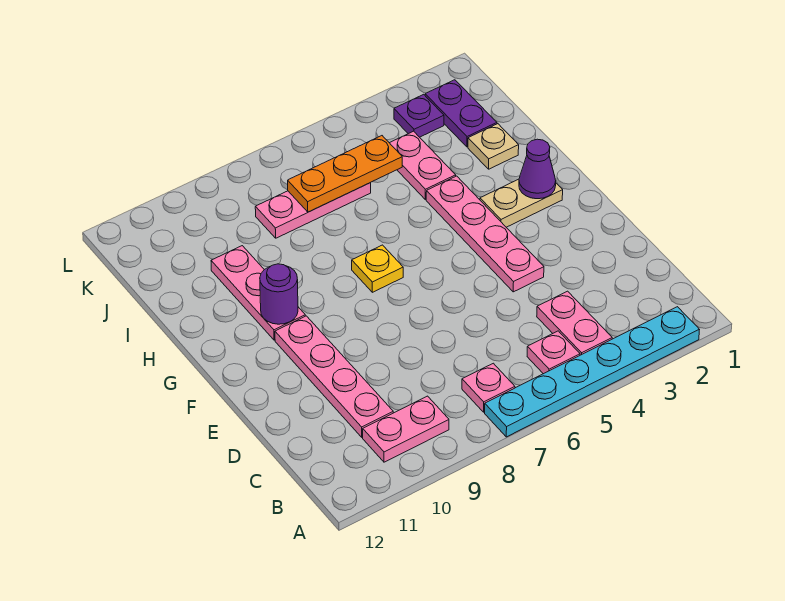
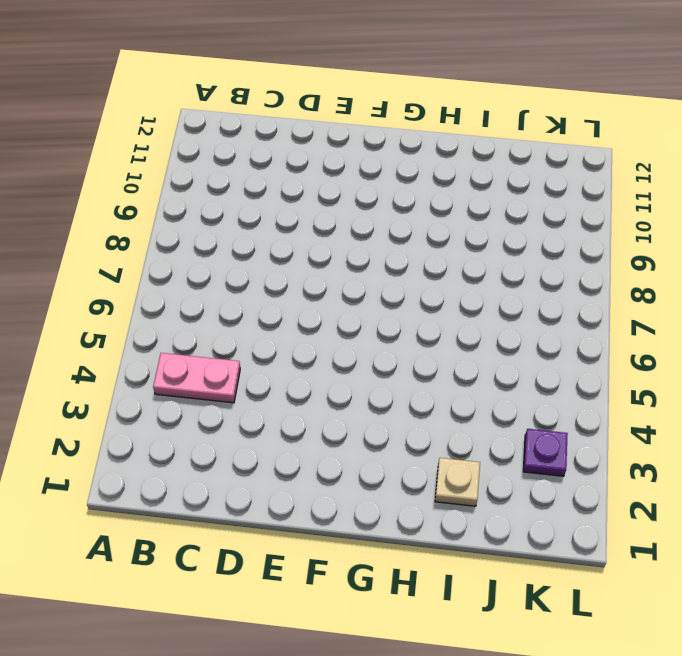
none -> cyan 1x6 plate [485,307,700,437]
none -> pink 1x1 plate [527,331,580,374]
none -> pink 1x1 plate [462,363,515,412]

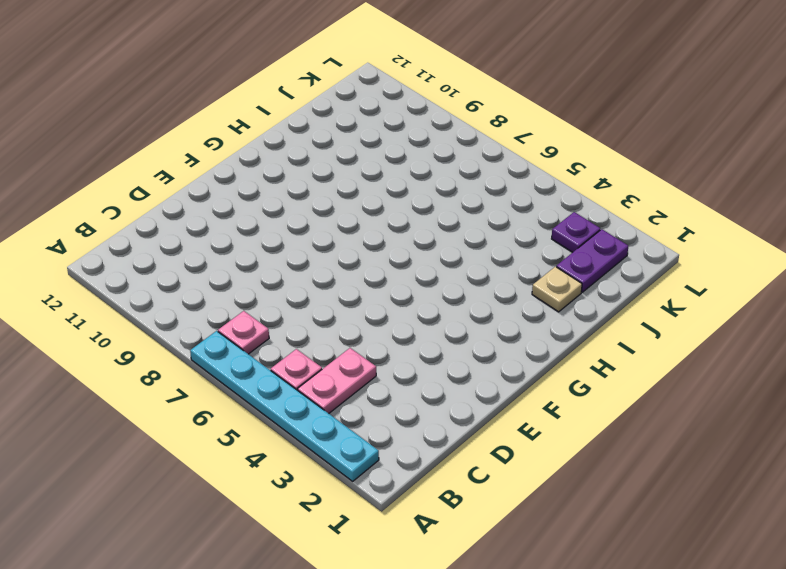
none -> pink 1x2 plate [363,396,449,462]
none -> pink 1x4 plate [275,316,393,437]
none -> pink 1x4 plate [426,176,544,292]

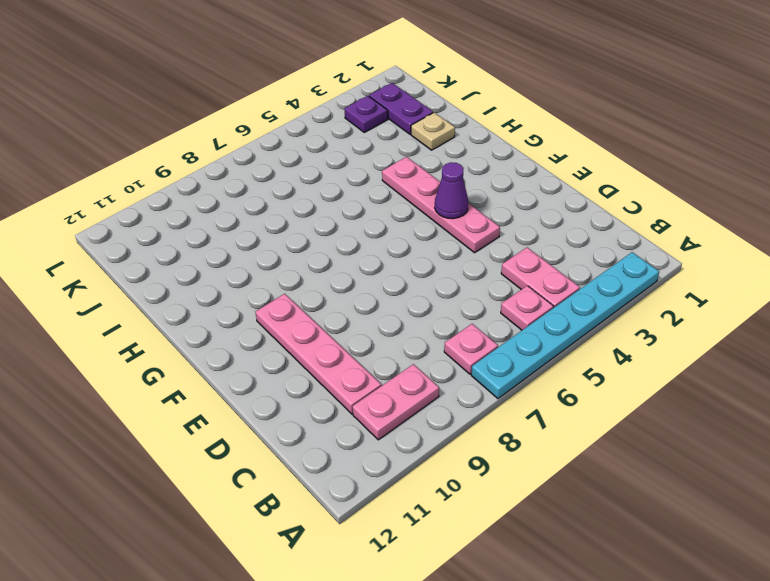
purple 1x1 cone [435,162,468,219] -> purple 1x1 cone moved to [519,139,556,199]
none -> tan 1x2 plate [480,179,563,227]
none -> yellow 1x1 plate [352,245,403,292]
none -> pink 1x3 plate [211,246,305,340]

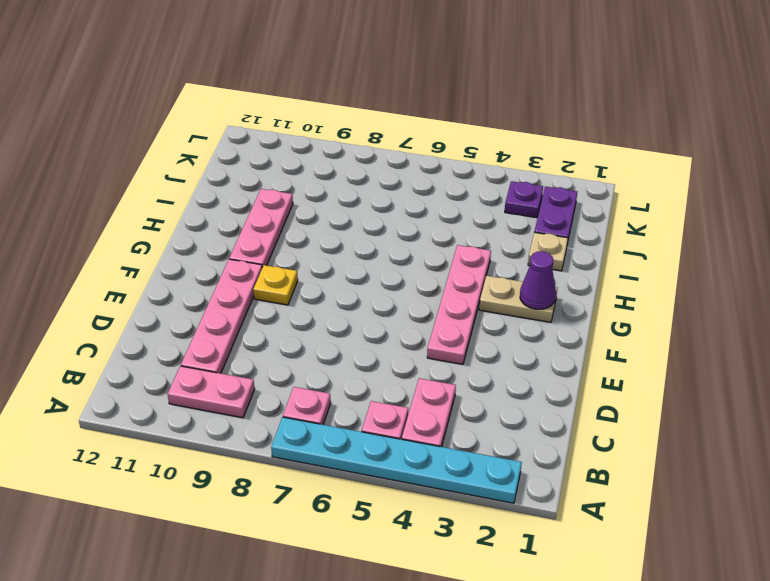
yellow 1x1 plate [253,265,298,305] -> yellow 1x1 plate moved to [352,245,403,292]
none -> pink 1x2 plate [390,131,456,200]
none -> pink 1x3 plate [255,183,371,238]
none -> purple 1x1 round brick [260,264,298,324]

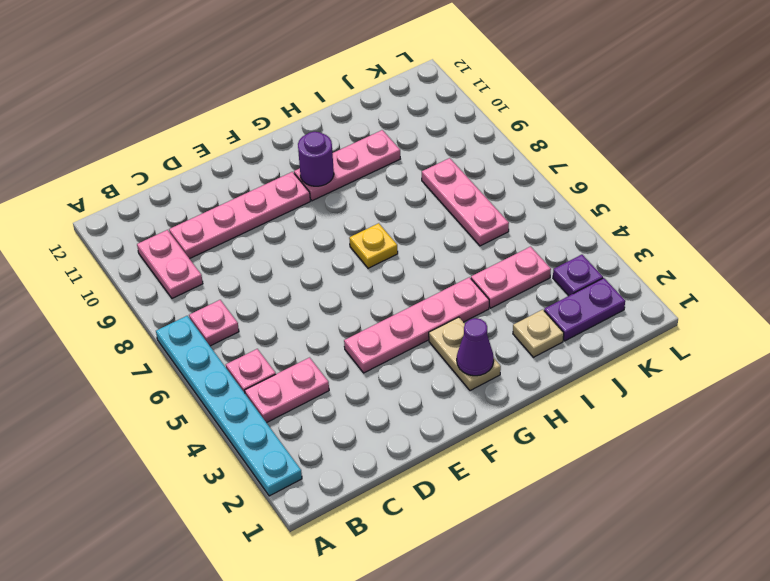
none -> orange 1x3 plate [288,136,402,212]

